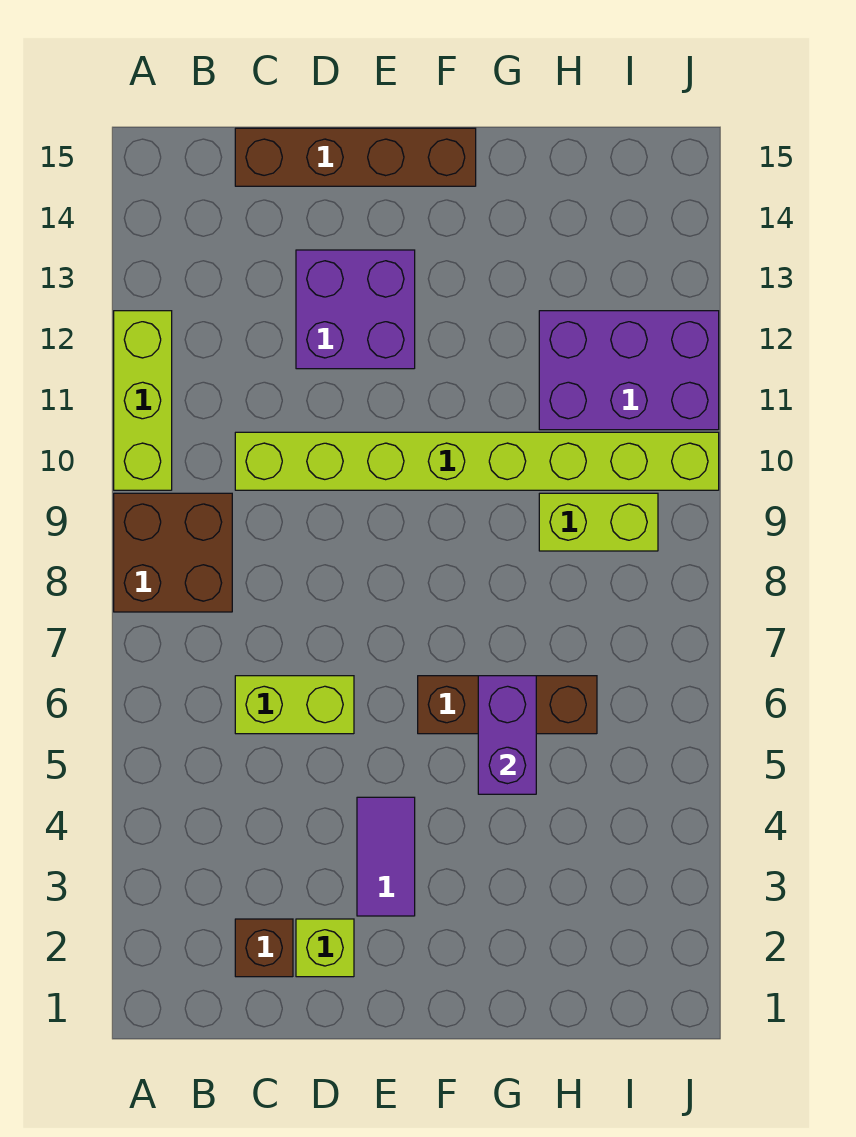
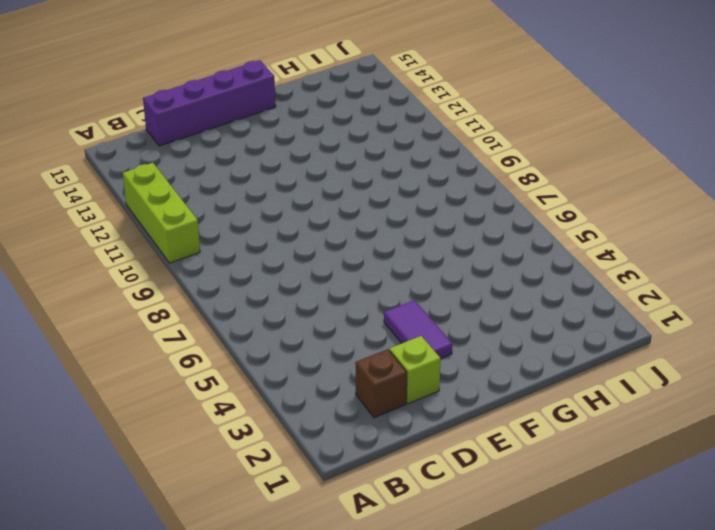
purple 1x4 brick [143,60,276,146] -> brown 1x4 brick [235,128,476,186]
none -> brown 2x2 brick [114,493,232,612]
none -> lime 1x2 brick [235,676,354,734]
none -> lime 1x8 brick [235,432,719,490]

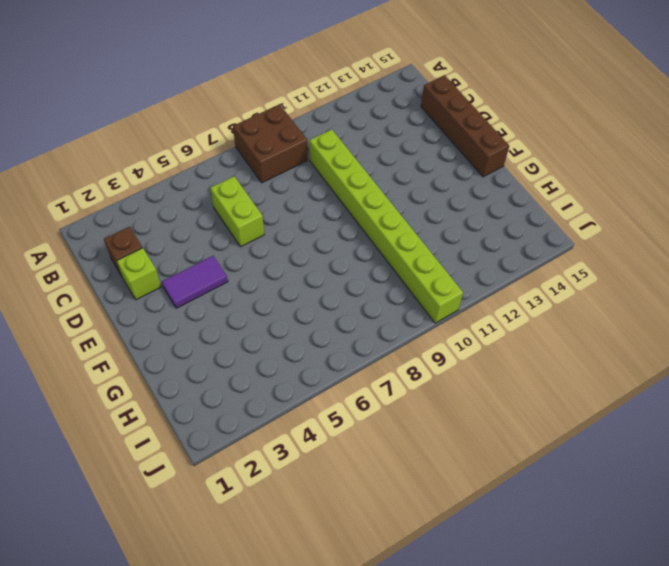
none -> lime 1x3 brick [114,311,172,490]
none -> purple 2x2 brick [296,250,415,369]
none -> brown 1x3 brick [418,676,597,734]

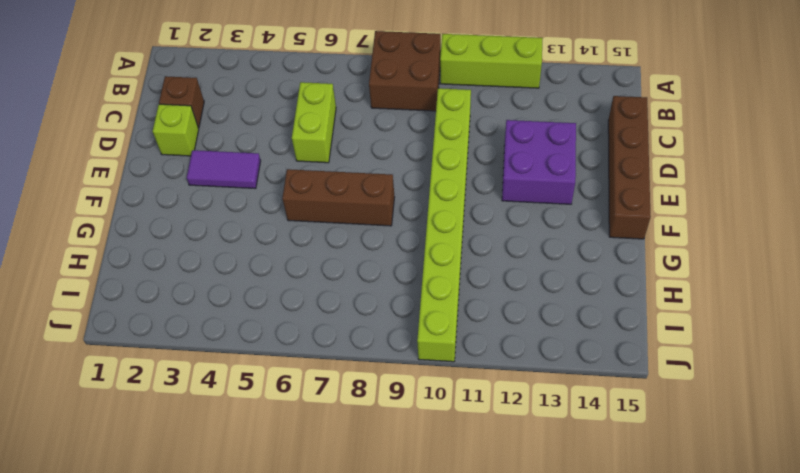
brown 1x3 brick [282,169,394,226] -> brown 1x3 brick turned to [418,676,597,734]
none -> lime 1x2 brick [539,493,658,551]
none -> purple 2x3 brick [539,311,719,430]
none -> purple 1x2 brick [478,676,536,794]

